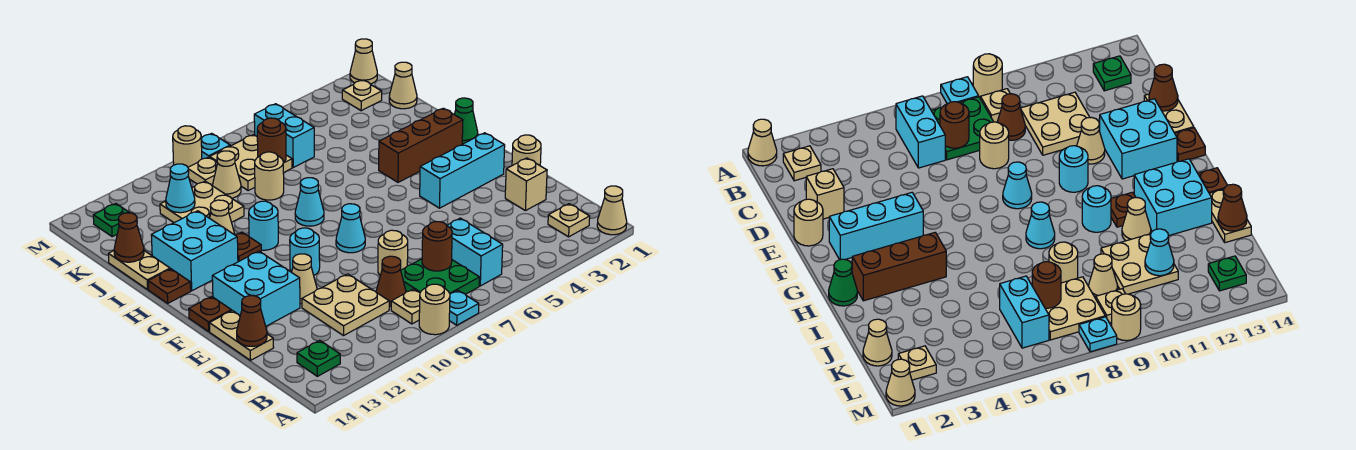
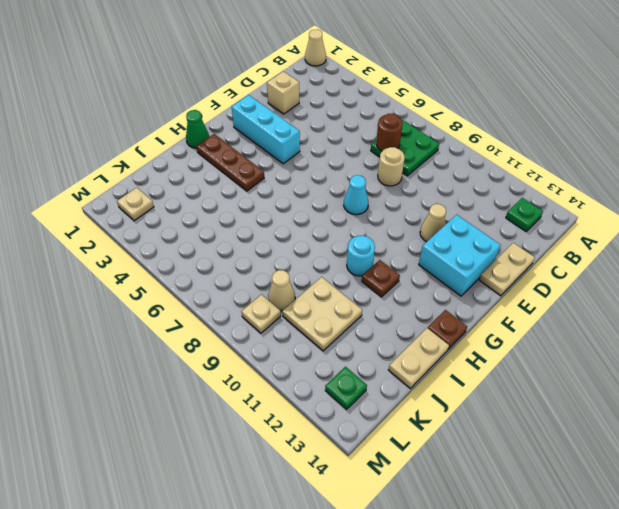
brown 1x3 plate [197,134,264,191] -> brown 1x3 brick [379,108,463,182]
none -> cyan 1x1 plate [449,290,479,325]
none -> tan 1x1 round brick [419,284,450,335]
none -> tan 1x1 plate [548,204,590,237]
none -> cyan 1x2 brick [447,218,503,286]

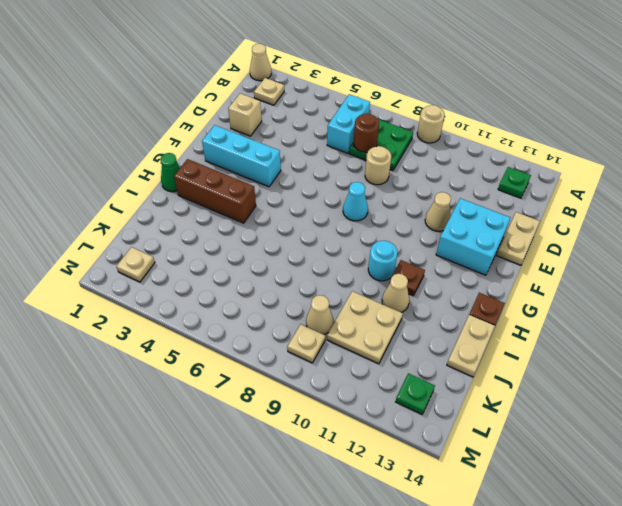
none -> cyan 1x1 plate [449,290,479,325]
none -> tan 1x1 plate [391,289,420,324]
none -> brown 1x1 cone [376,256,406,306]
none -> tan 2x2 plate [302,274,389,336]

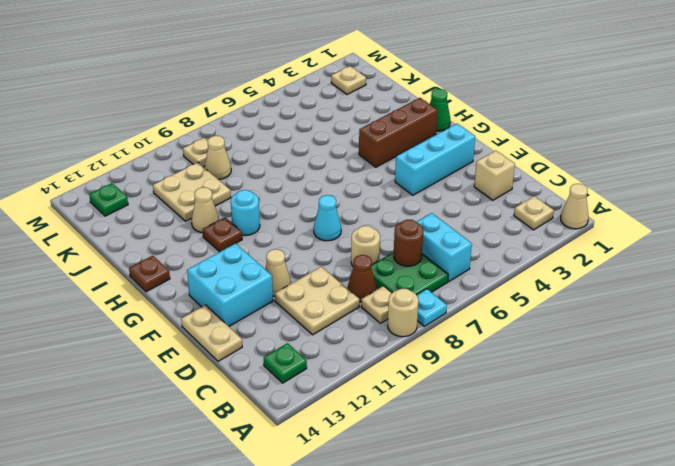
none -> tan 1x1 round brick [512,135,541,166]
none -> cyan 1x1 round brick [290,228,320,275]
none -> brown 1x1 plate [189,296,231,331]
none -> cyan 1x1 cone [295,178,324,226]

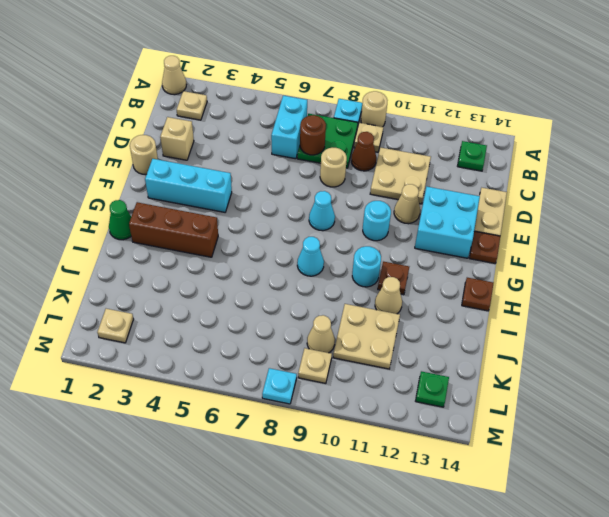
none -> cyan 2x2 brick [151,211,238,291]
none -> tan 1x2 plate [108,251,170,289]
none -> tan 1x1 round brick [255,152,284,200]
none -> tan 1x1 cone [389,62,417,109]

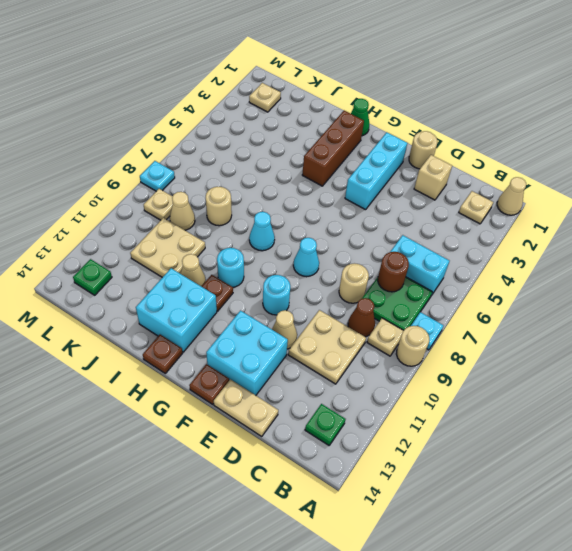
none -> tan 1x2 plate [108,251,170,289]
none -> tan 1x1 cone [389,62,417,109]
none -> cyan 1x2 brick [254,104,314,167]
none -> tan 2x2 plate [210,135,292,191]

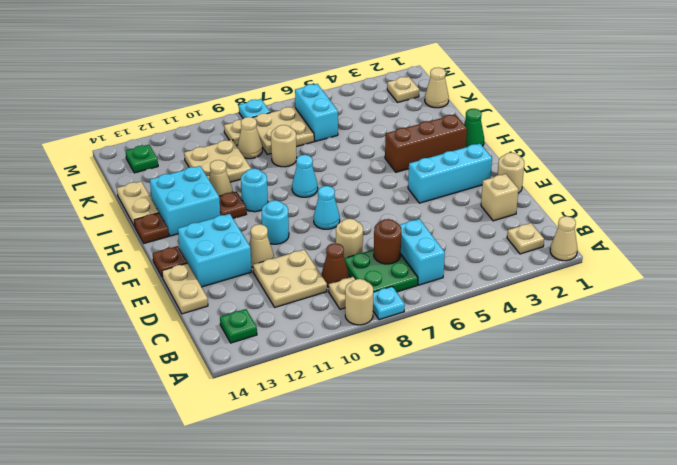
none -> tan 1x1 cone [350,39,377,84]
none -> tan 1x1 round brick [173,126,202,167]
none -> brown 1x1 cone [237,296,267,346]
none -> brown 1x1 cone [114,213,144,262]

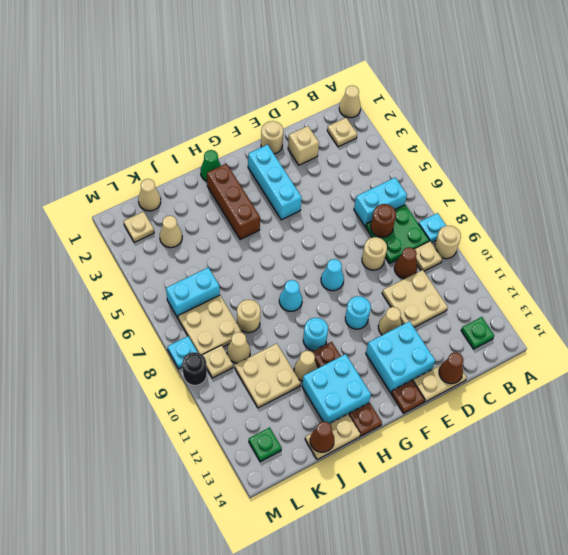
tan 1x1 cone [160,216,182,248] -> tan 1x1 cone moved to [350,39,377,84]
black 1x1 round brick [182,352,207,385] -> tan 1x1 round brick [173,126,202,167]
none -> brown 1x1 round brick [257,118,286,162]
none -> cyan 1x1 cone [166,164,195,213]

